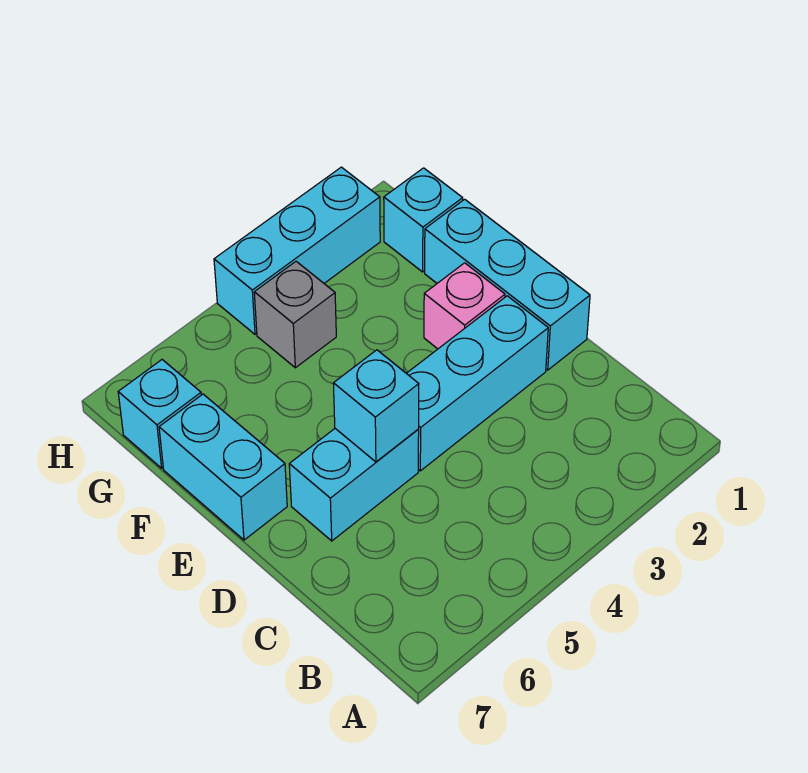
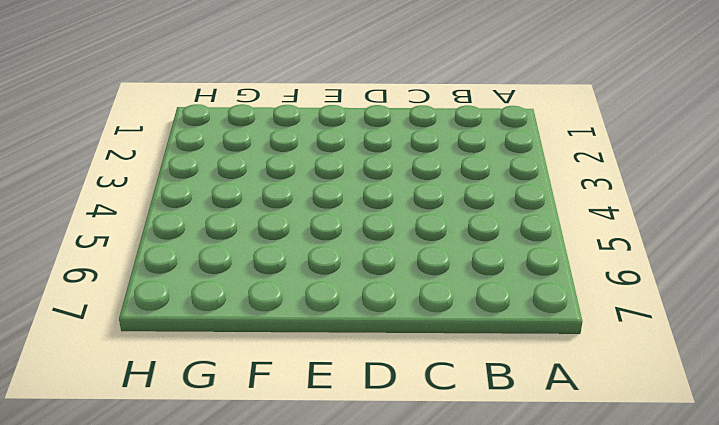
none -> cyan 1x3 brick [425,199,590,370]
none -> cyan 1x3 brick [406,296,548,471]

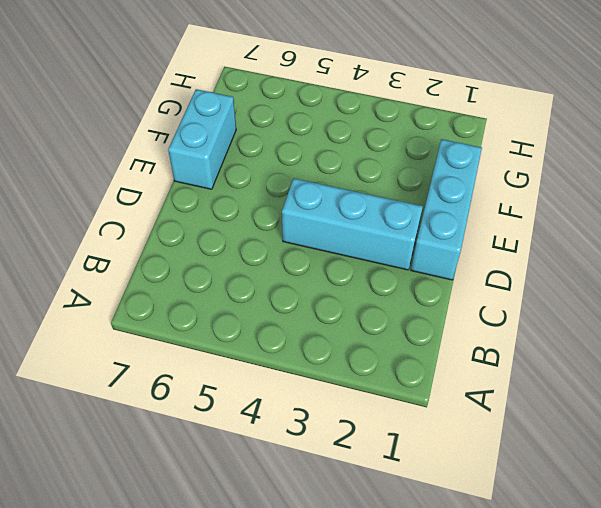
none -> cyan 1x2 brick [289,429,419,541]
none -> pink 1x1 brick [424,263,505,349]

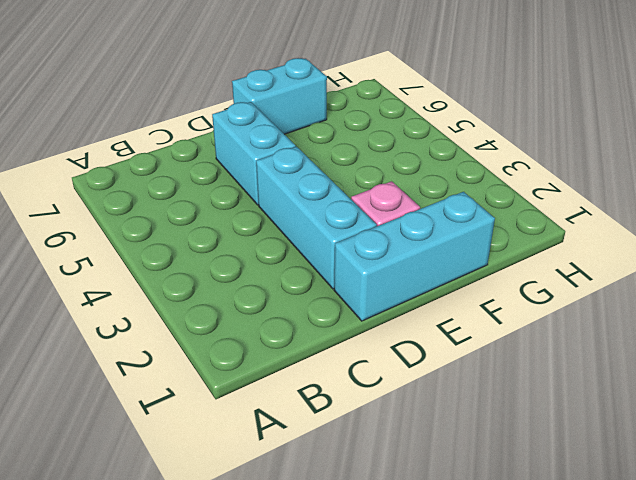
none -> cyan 1x1 brick [384,168,463,272]
none -> grey 1x1 brick [254,261,336,368]

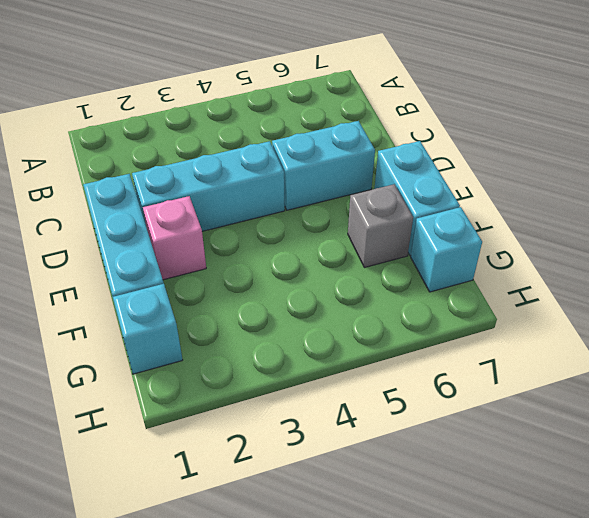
grey 1x1 brick [348,184,413,268] -> grey 1x1 brick moved to [254,261,336,368]
none -> cyan 1x3 brick [214,167,380,334]
none -> cyan 1x1 brick [333,350,419,462]

